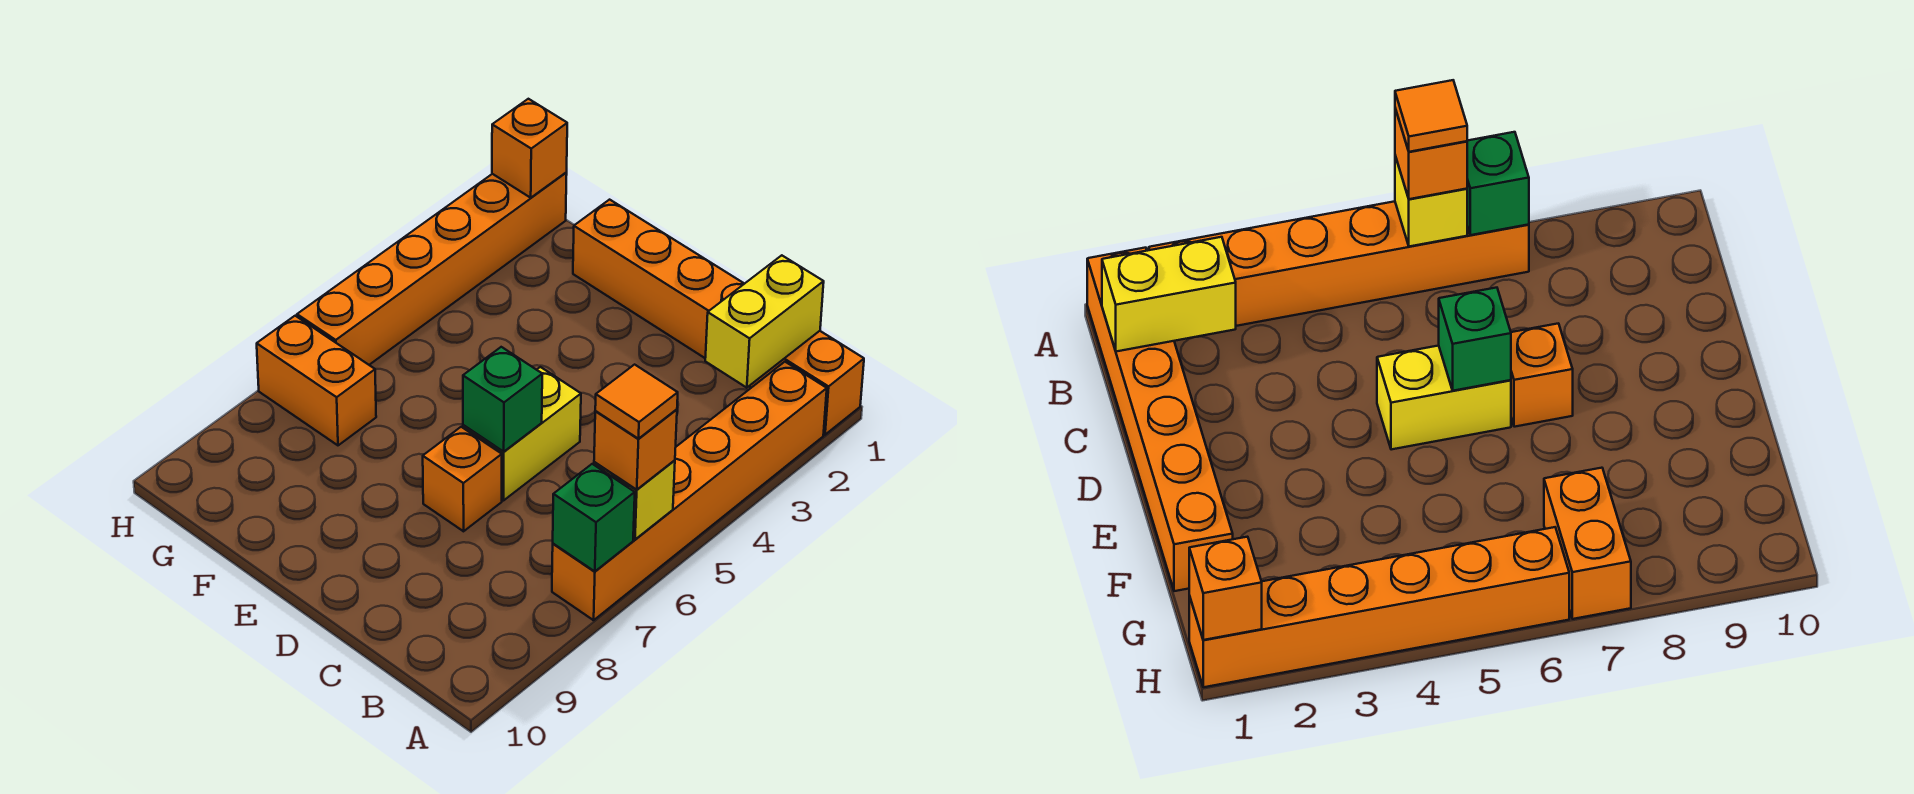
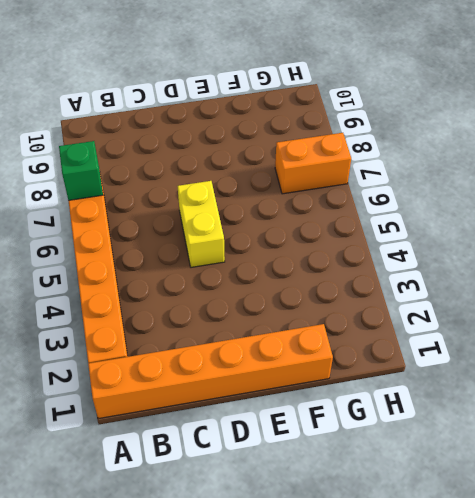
none -> orange 1x1 brick [423,427,502,531]
none -> orange 1x6 brick [297,173,567,365]
none -> yellow 1x1 brick [594,460,675,539]

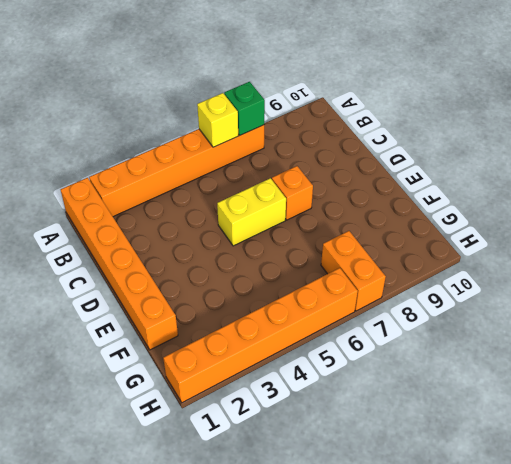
none -> yellow 1x2 brick [705,255,824,388]
none -> green 1x1 brick [463,347,542,452]
none -> orange 1x1 brick [492,99,567,198]

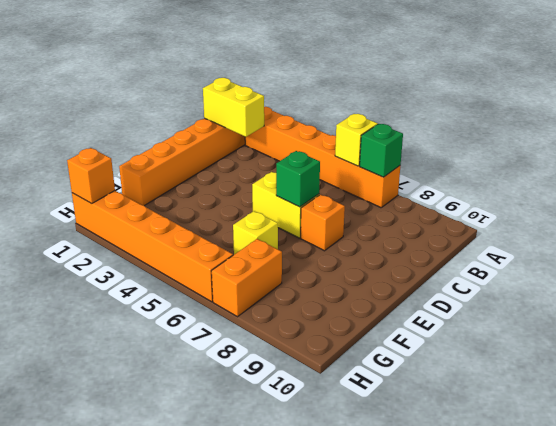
yellow 1x1 brick [233,211,278,254] -> none
none -> orange 1x1 brick [594,409,677,490]
none -> orange 1x1 tile [595,365,678,439]

